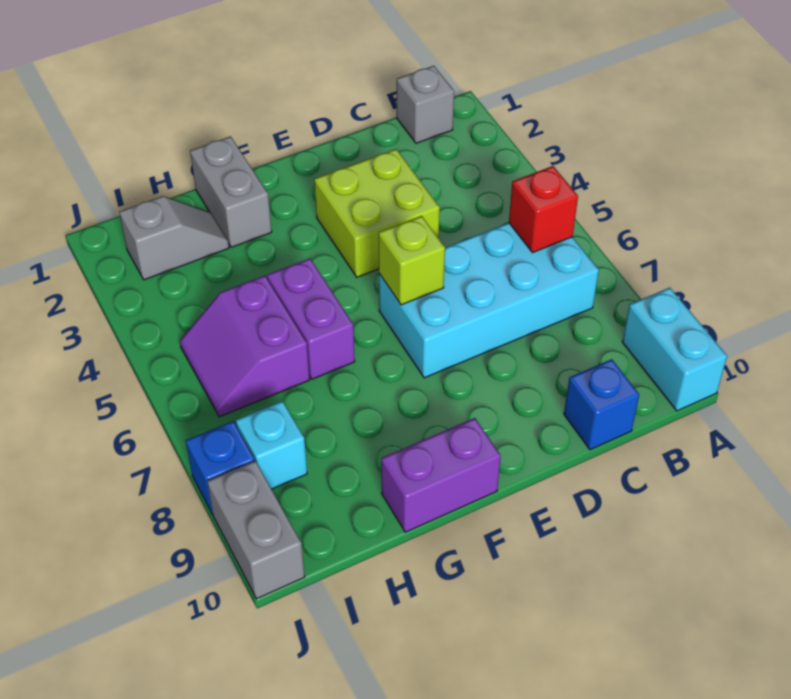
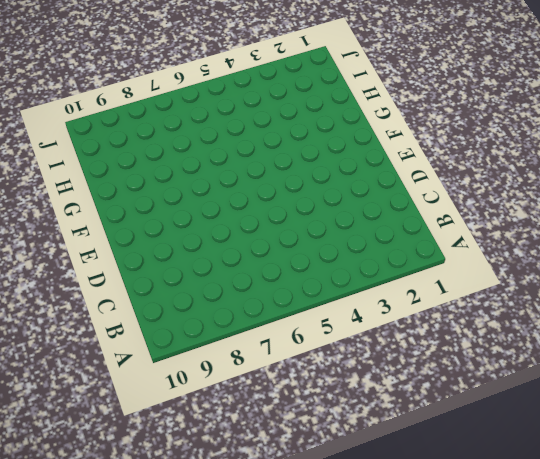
none -> cyan 1x2 brick [622,288,727,411]
none -> grey 1x1 brick [397,66,454,143]
none -> cyan 2x4 brick [379,223,599,378]

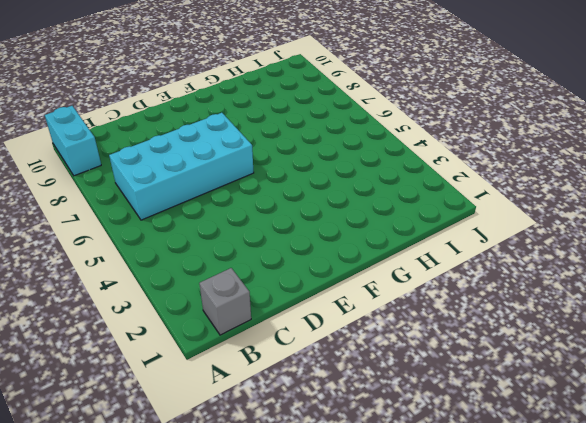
none -> blue 1x1 brick [564,359,639,450]
none -> lime 2x2 brick [314,149,440,277]
none -> purple 1x2 brick [381,418,501,532]

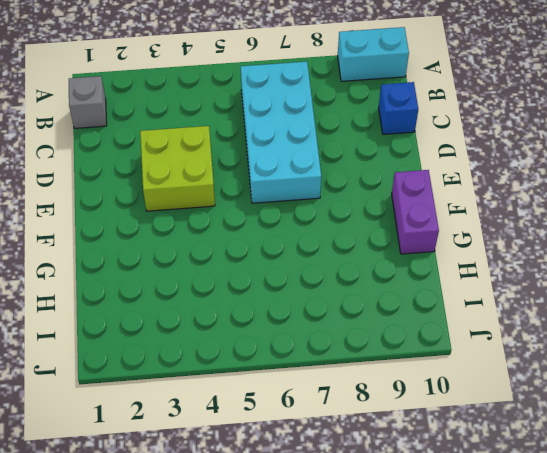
none -> grey 1x2 brick [190,136,272,247]
none -> purple 1x2 brick [267,258,355,379]
none -> grey 1x2 slope [119,196,229,280]

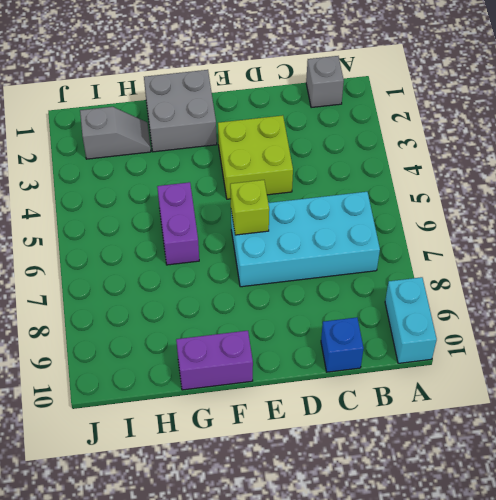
grey 2x2 brick [144,70,217,152] -> grey 1x2 brick [190,136,272,247]
none -> purple 2x2 slope [180,276,310,417]
none -> cyan 1x1 brick [236,401,307,489]
none -> blue 1x1 brick [186,421,255,514]

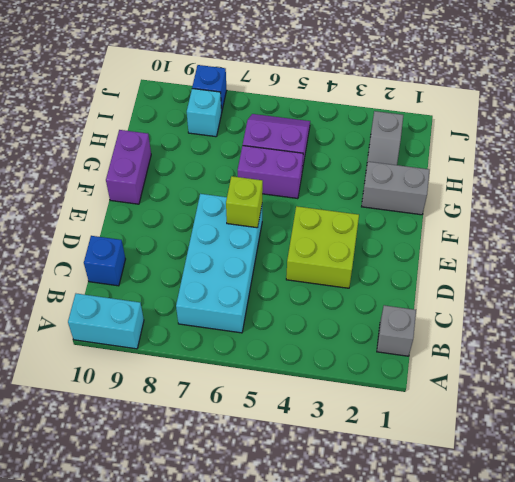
none -> grey 1x2 brick [207,461,305,599]
none -> red 1x1 brick [509,166,578,252]

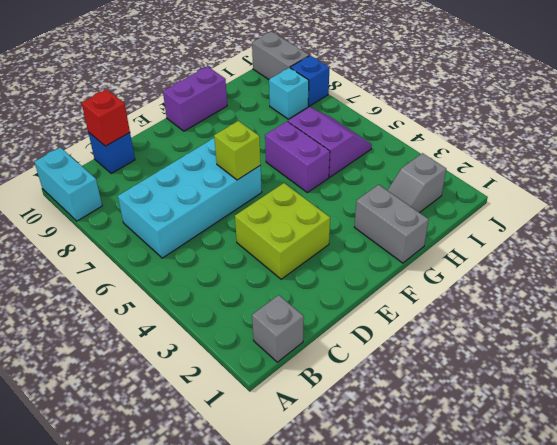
red 1x1 brick [82,89,130,146] -> red 1x1 brick moved to [509,166,578,252]

